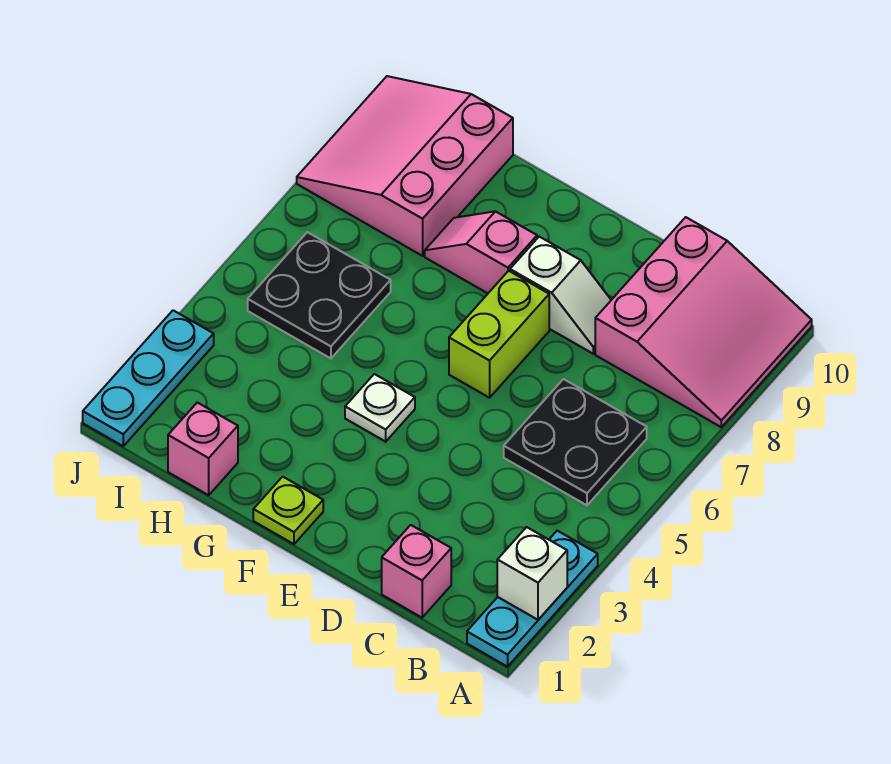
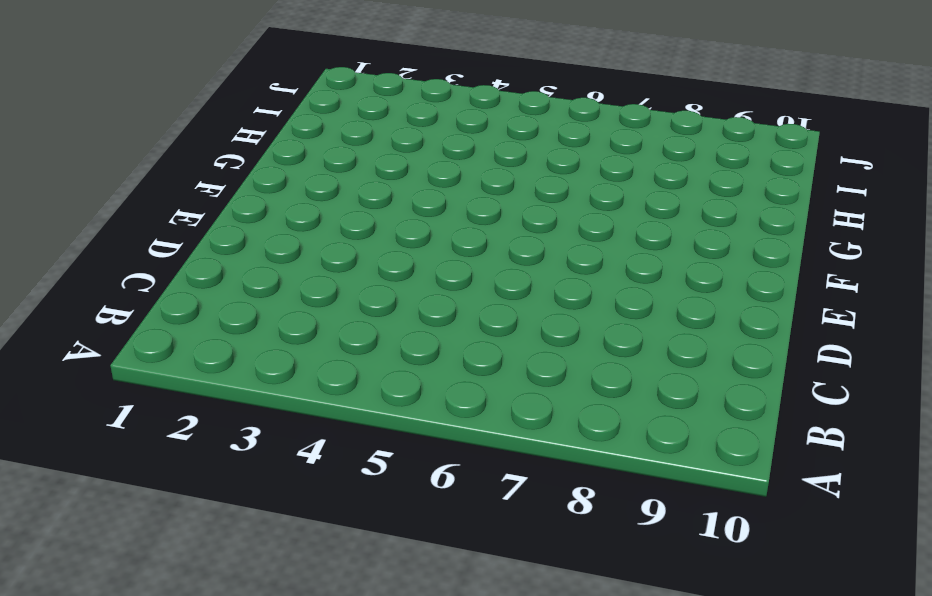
none -> cyan 1x3 plate [467,531,598,667]
none -> pink 3x3 slope [595,217,812,427]
none -> black 2x2 plate [504,379,647,505]

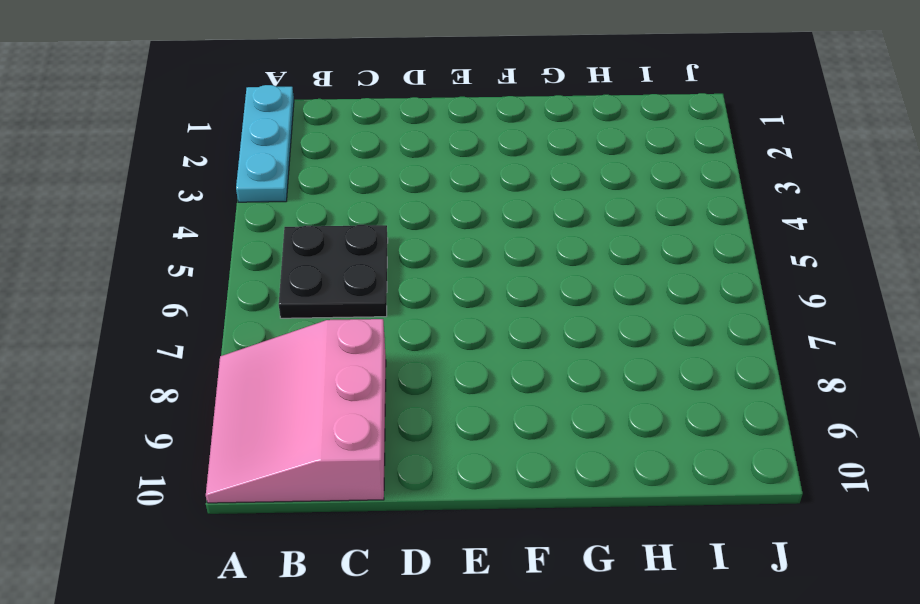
none -> pink 1x1 brick [382,525,451,618]
none -> white 1x2 slope [510,237,611,354]
none -> lime 1x2 brick [449,271,549,398]

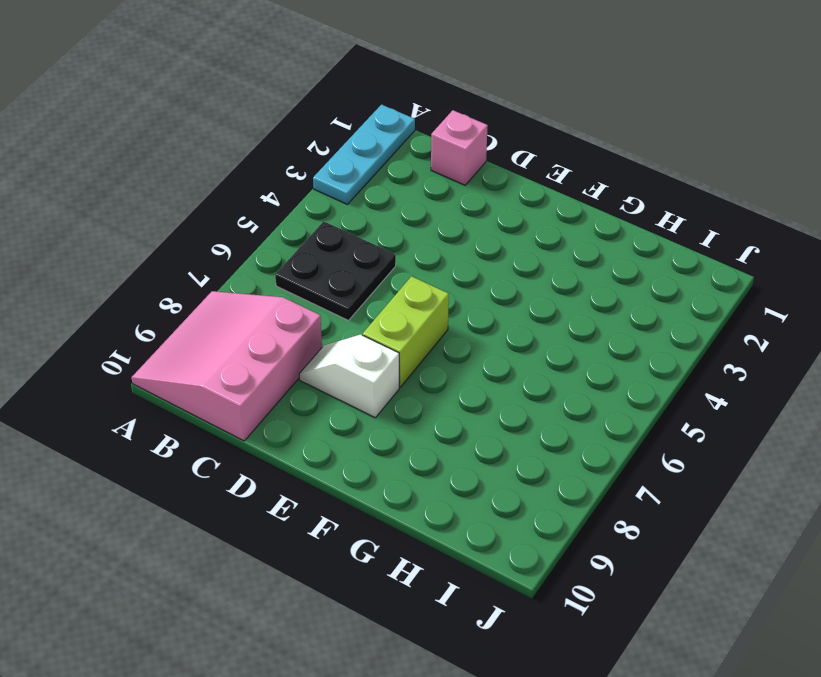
none -> lime 1x1 plate [253,477,323,544]
none -> white 1x1 plate [345,374,415,442]
none -> pink 1x2 slope [425,211,537,293]

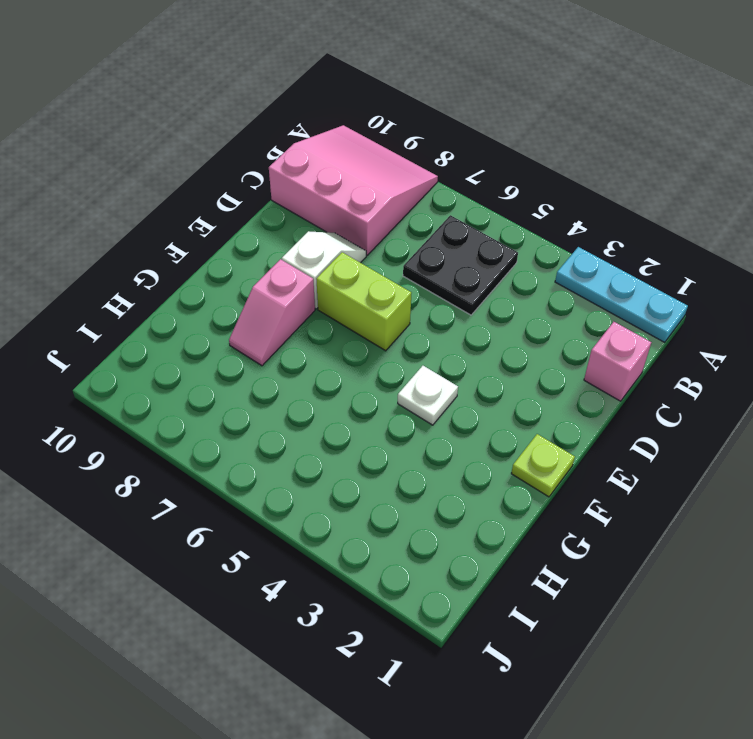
none -> pink 1x1 brick [168,402,238,495]
none -> black 2x2 plate [248,232,391,358]
none -> pink 3x3 slope [297,76,513,256]

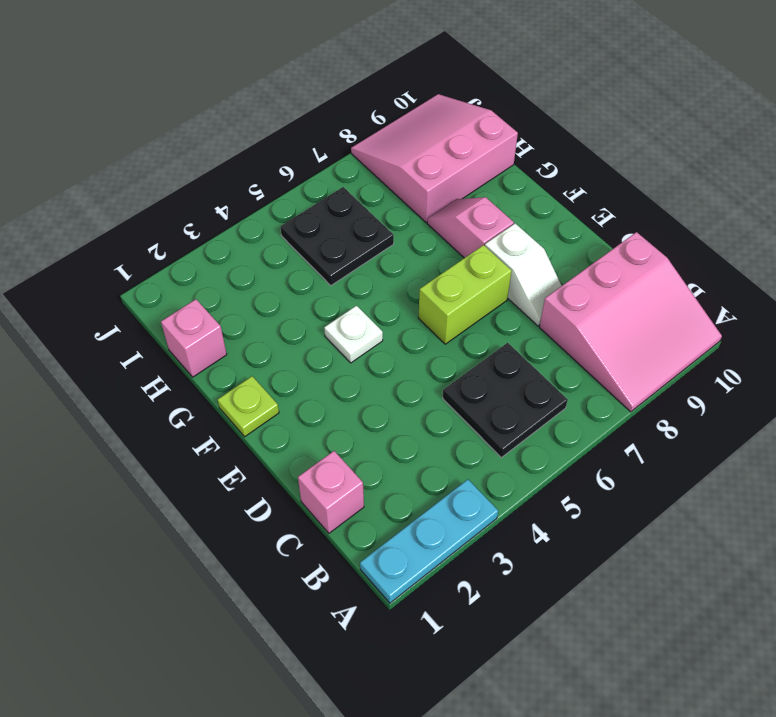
none -> cyan 1x3 plate [83,310,214,446]
none -> white 1x1 brick [497,527,567,620]

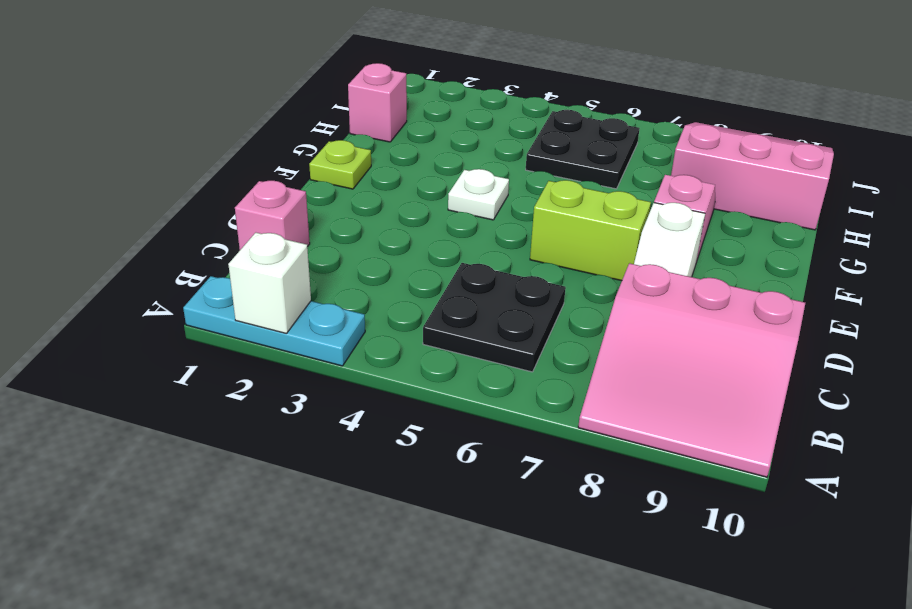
none -> cyan 1x3 plate [83,310,214,446]

